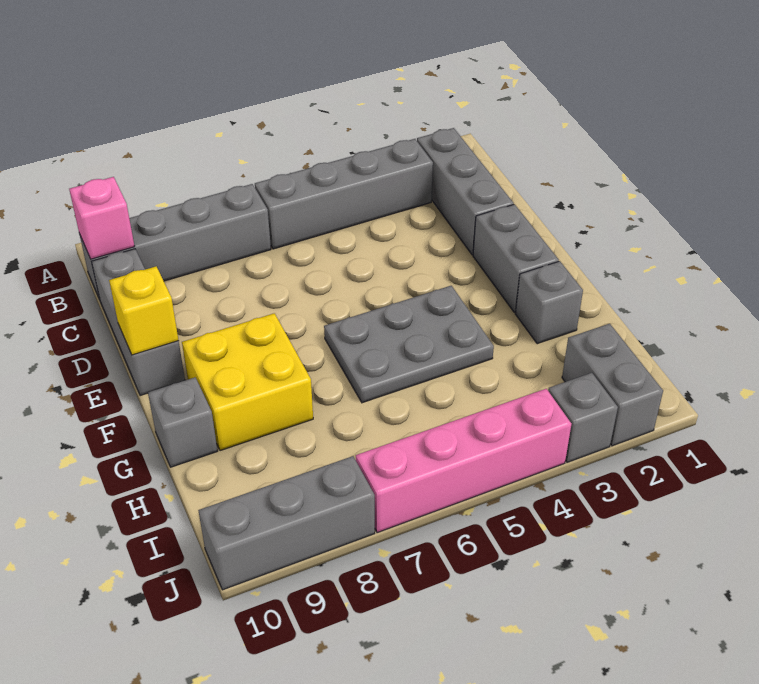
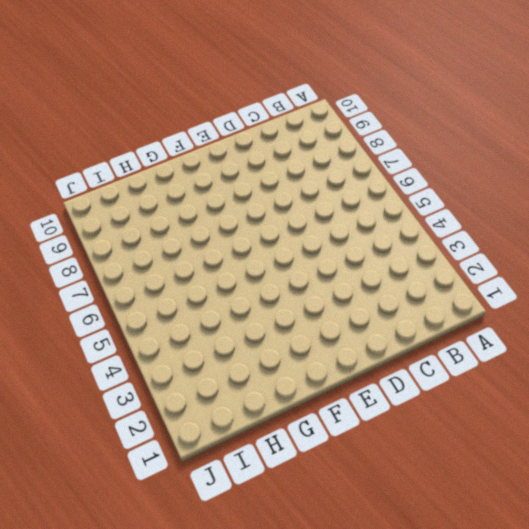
none -> grey 1x3 brick [417,128,514,255]
none -> grey 1x4 brick [255,139,433,249]
none -> grey 1x4 brick [79,184,271,299]

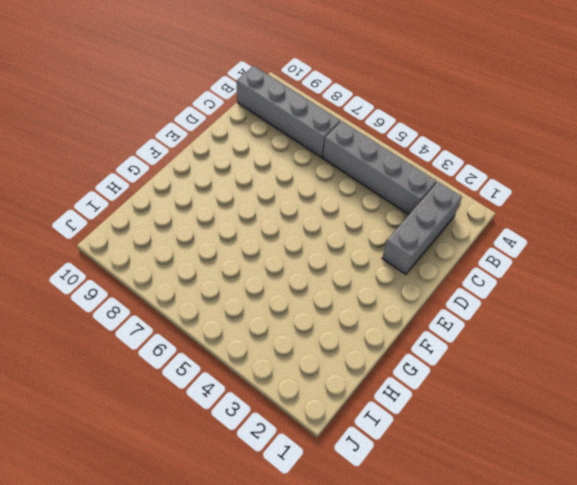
none -> grey 1x3 brick [91,249,185,396]
none -> grey 1x2 brick [473,204,559,313]
none -> grey 2x3 plate [324,286,494,403]

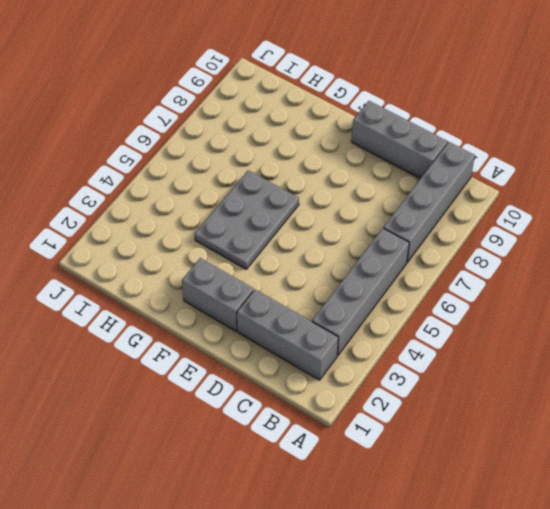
none -> yellow 2x2 brick [182,313,313,451]
none -> grey 1x1 brick [516,261,583,344]
none -> grey 1x1 brick [148,377,217,467]

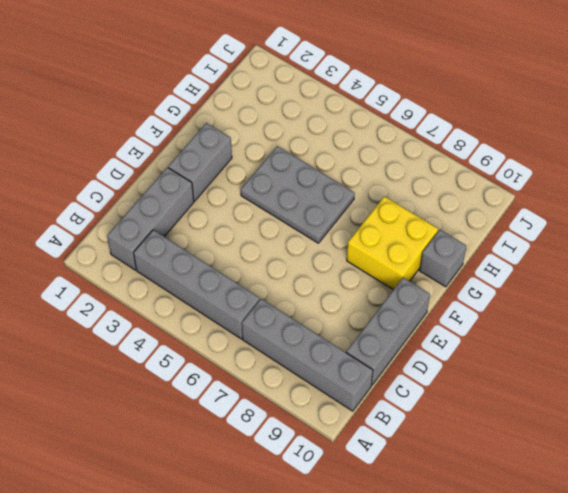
none -> grey 1x1 brick [516,261,583,344]
none -> grey 1x2 brick [562,324,663,446]
none -> grey 1x1 brick [548,373,618,462]

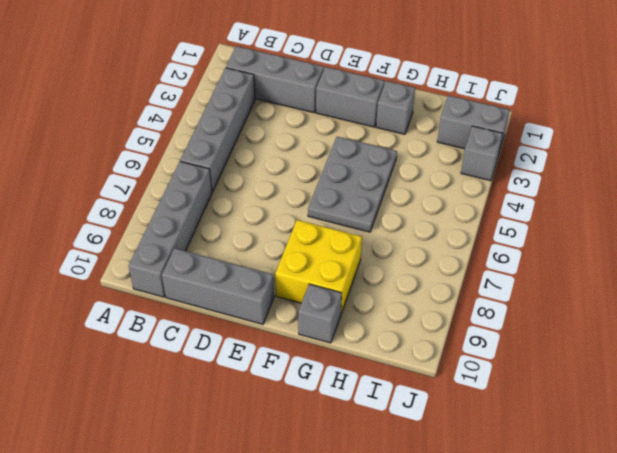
none -> pink 1x4 brick [356,389,571,533]
none -> grey 1x3 brick [198,456,375,590]
none -> pink 1x1 brick [69,177,135,259]

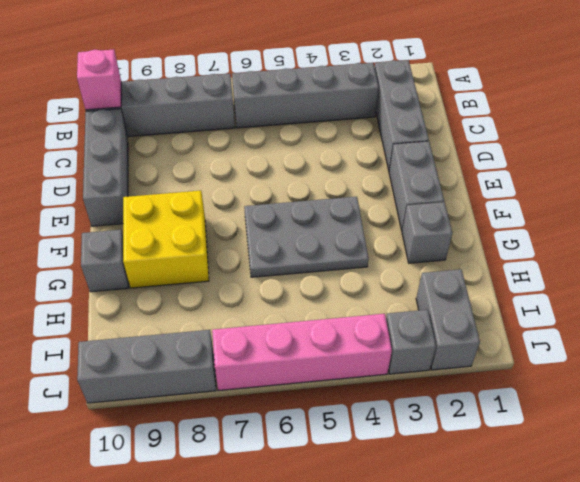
none -> yellow 1x1 brick [109,266,179,355]

